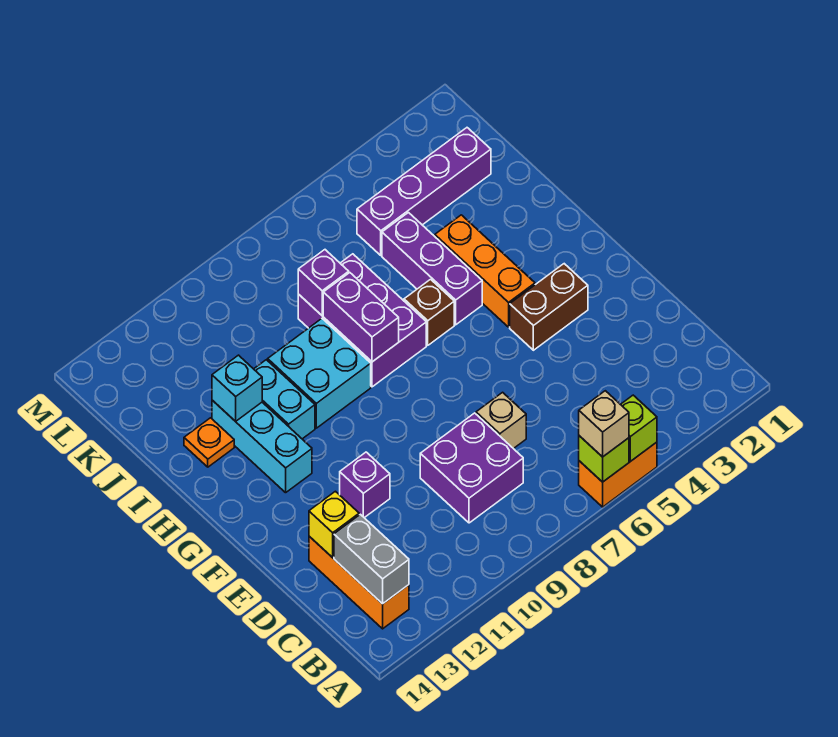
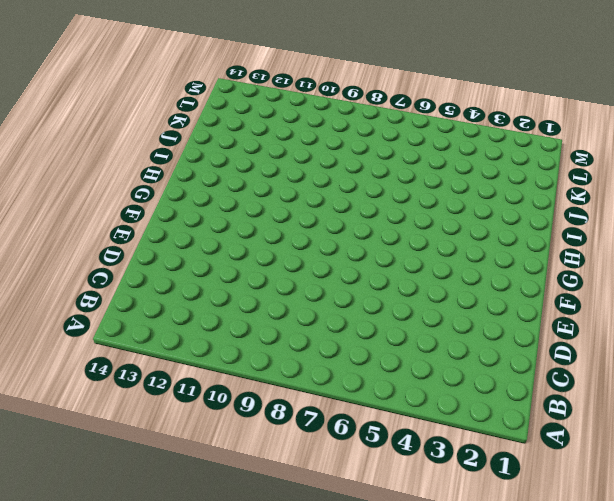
none -> orange 1x2 brick [579,442,657,507]
none -> orange 1x3 brick [309,536,409,629]
none -> purple 2x2 brick [420,413,523,523]

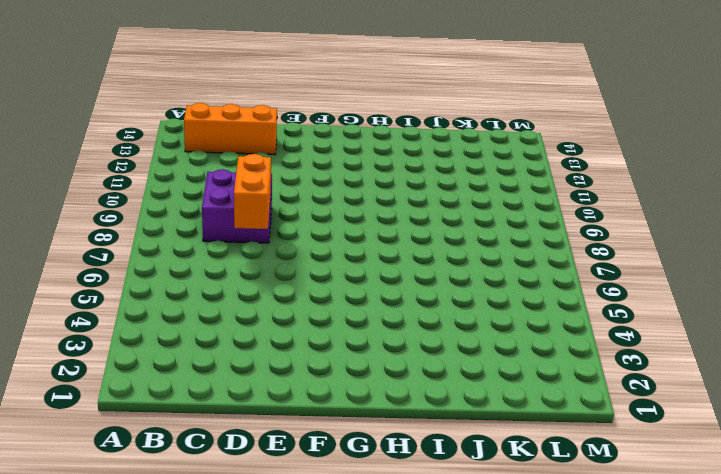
orange 1x2 brick [234,154,271,229] -> orange 1x2 brick moved to [579,442,657,507]
none -> tan 1x1 brick [476,392,526,449]
none -> purple 1x1 brick [340,452,390,518]
none -> brown 1x2 brick [510,264,588,350]

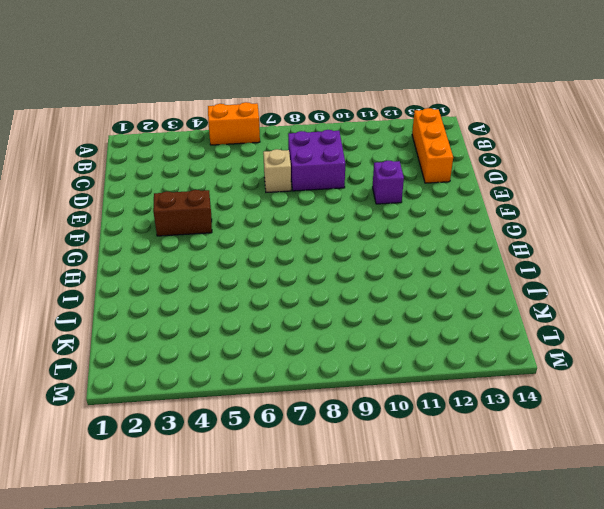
none -> orange 1x3 brick [435,215,535,327]
none -> cyan 1x3 brick [212,400,312,493]
none -> purple 1x3 brick [382,213,482,325]

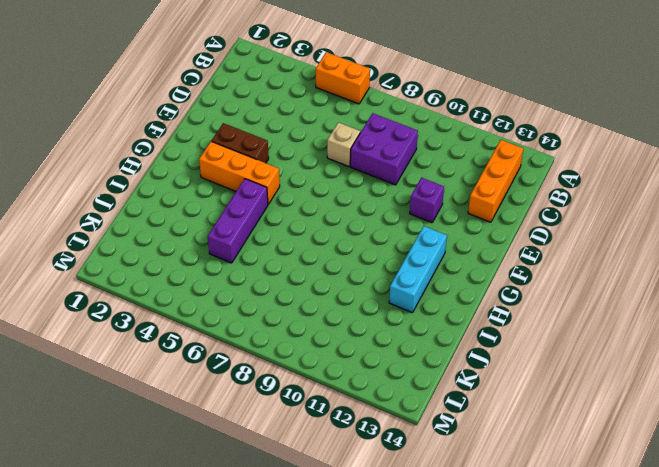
orange 1x3 brick [199,141,280,204] -> orange 1x3 brick turned to [435,215,535,327]
none -> brown 1x1 brick [404,279,454,345]
none -> purple 2x3 brick [298,254,426,387]
none -> cyan 2x2 brick [268,319,371,428]

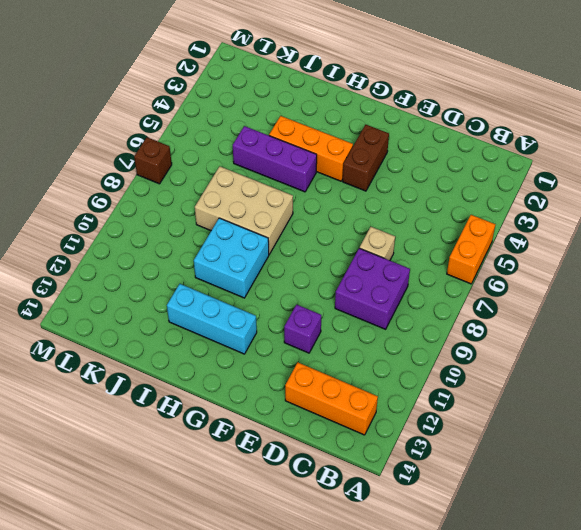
tan 2x3 brick [195,166,293,254] -> purple 2x3 brick [298,254,426,387]
brown 1x1 brick [134,137,172,184] -> brown 1x1 brick moved to [404,279,454,345]
none -> cyan 1x2 brick [254,360,315,439]
none -> orange 1x1 plate [184,418,234,467]
none -> purple 1x4 brick [357,128,491,255]

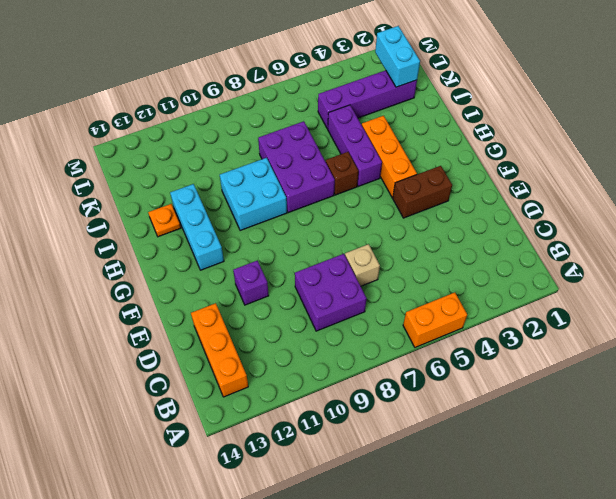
cyan 1x2 brick [375,26,420,87] -> cyan 1x2 brick moved to [254,360,315,439]
none -> lime 1x1 brick [620,395,657,461]
none -> lime 1x1 brick [579,436,629,482]
none -> grey 1x2 brick [334,514,409,604]

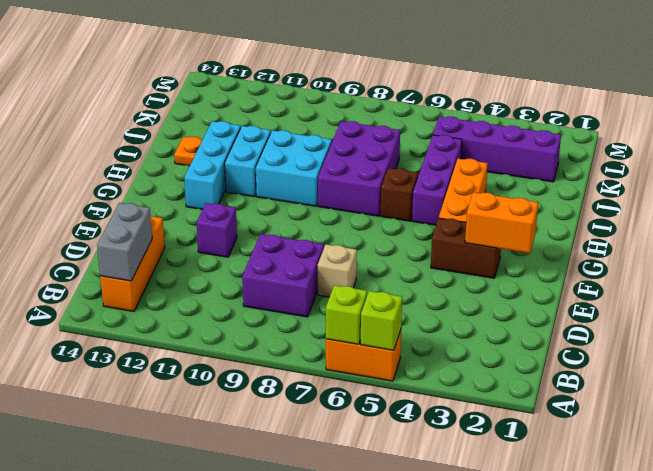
orange 1x2 brick [465,192,538,253] -> none
none -> yellow 1x1 brick [309,491,359,558]
none -> purple 1x2 brick [323,273,399,362]
none -> cyan 1x1 brick [212,355,262,421]

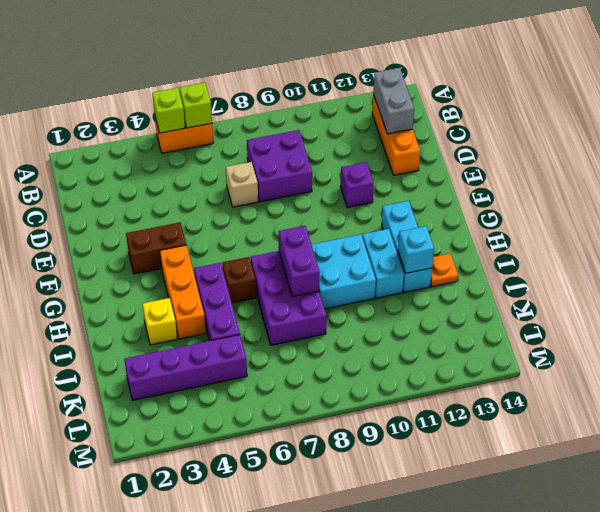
yellow 1x1 brick [142,298,177,345] -> yellow 1x1 brick moved to [309,491,359,558]
none -> purple 1x1 brick [298,250,349,315]
none -> tan 1x1 brick [579,391,629,457]

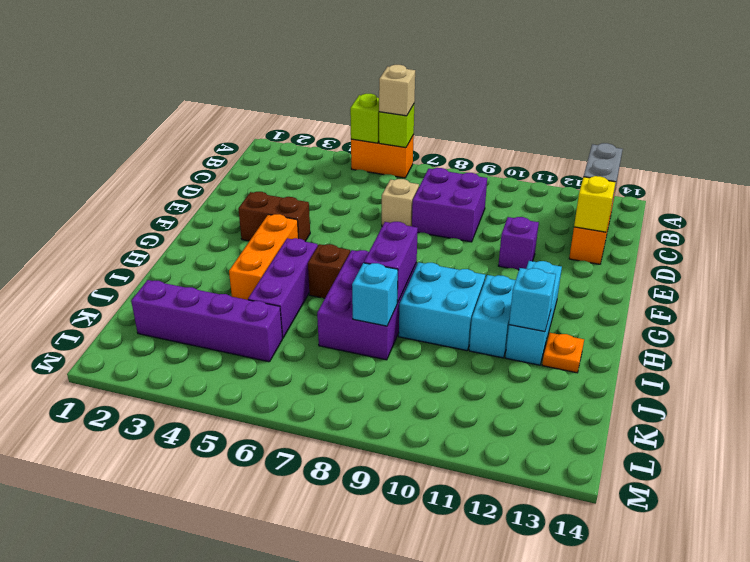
cyan 1x1 brick [352,263,398,326] -> purple 1x1 brick [298,250,349,315]

